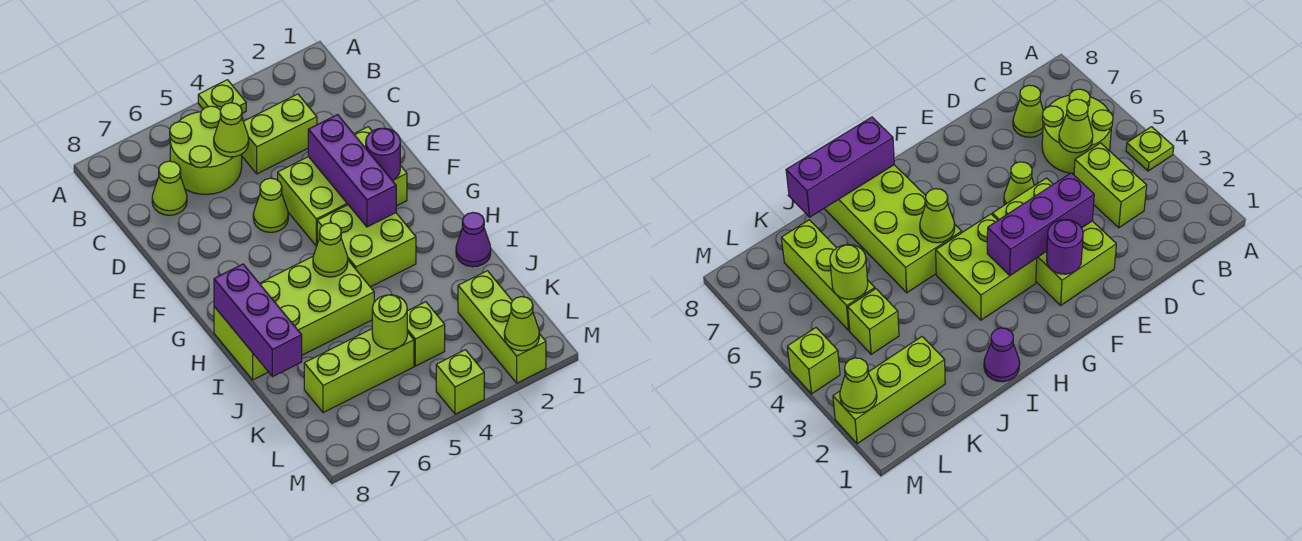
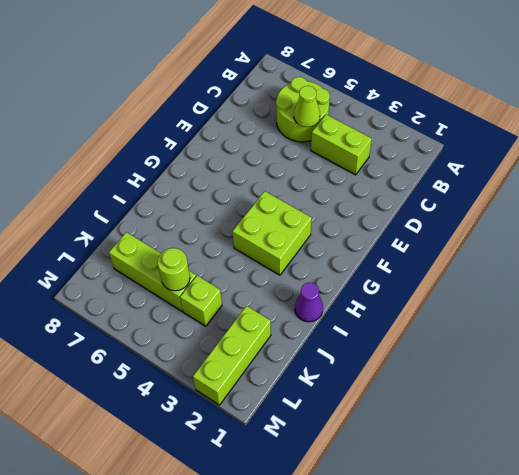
none -> lime 1x1 plate [198,80,246,113]
none -> lime 1x1 cone [152,161,187,215]
none -> lime 2x3 brick [278,127,407,246]

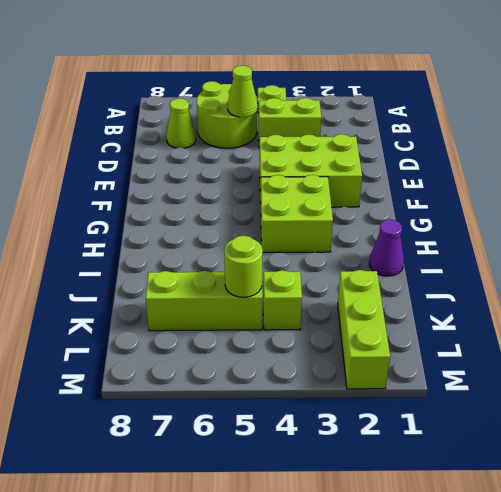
none -> lime 1x1 cone [253,178,288,232]
none -> lime 2x4 brick [214,257,374,380]
none -> lime 1x1 brick [436,350,484,414]

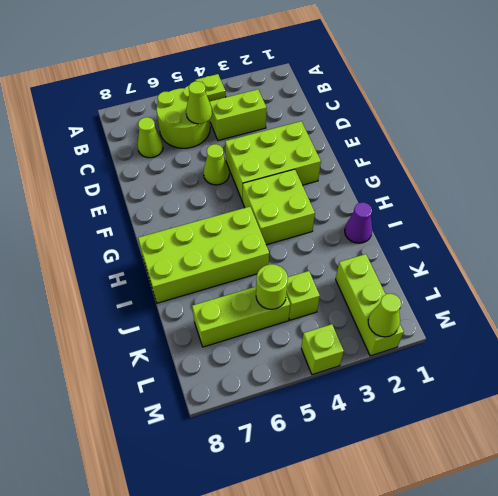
none -> purple 1x3 brick [308,115,396,227]
none -> purple 1x1 round brick [366,128,400,181]
none -> lime 1x1 cone [313,223,348,277]

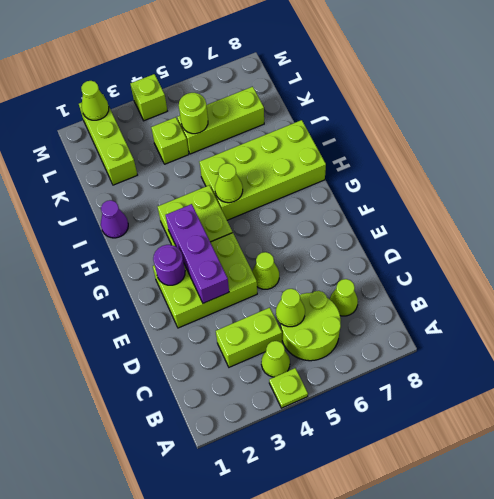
lime 1x1 cone [261,341,290,377] -> none
none -> purple 1x3 brick [214,264,302,377]

